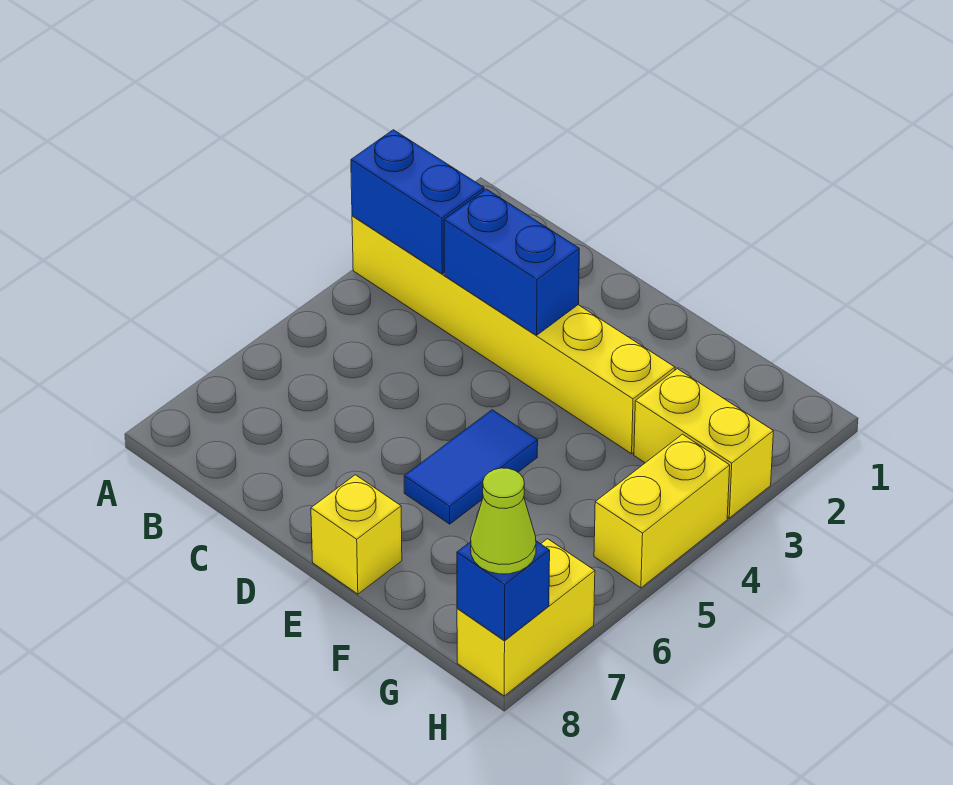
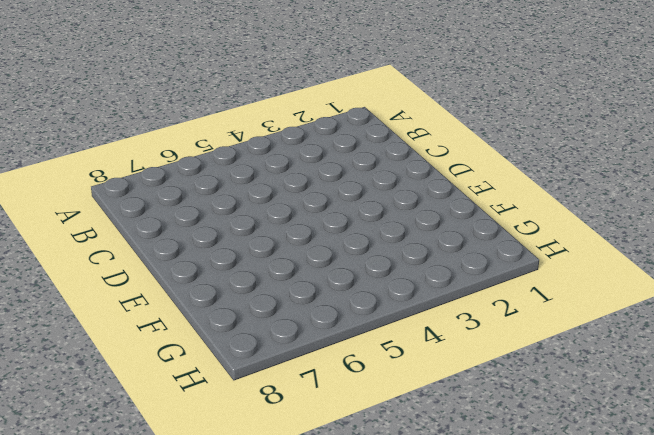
none -> yellow 1x6 brick [352,216,675,454]
none -> blue 1x2 tile [404,410,538,524]

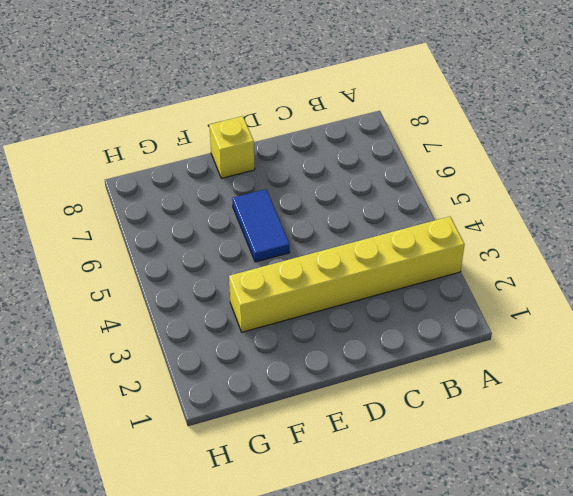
none -> yellow 1x2 brick [634,369,773,518]
none -> yellow 1x2 brick [594,434,730,588]

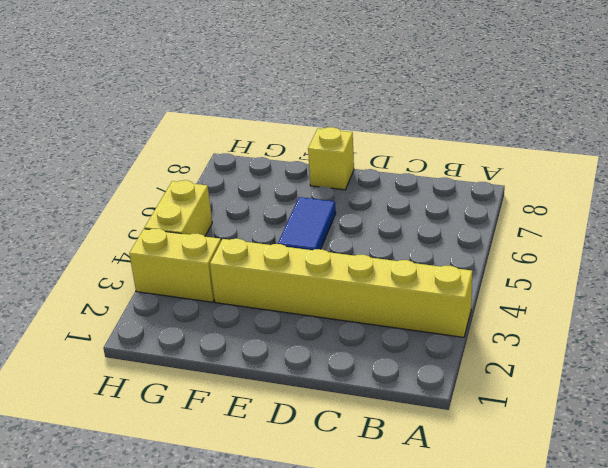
none -> yellow 1x2 brick [457,539,595,696]
none -> blue 1x2 brick [351,130,484,274]

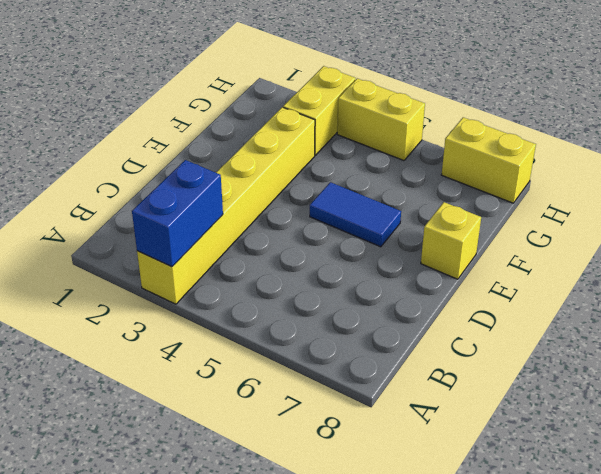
none -> blue 1x2 brick [444,189,579,335]
none -> blue 1x1 brick [457,541,550,640]

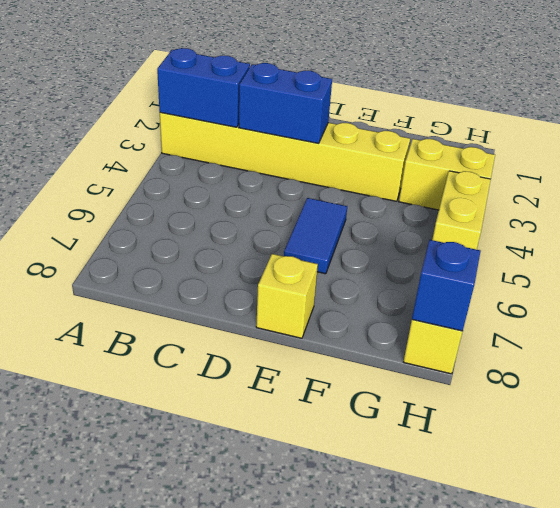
none -> lime 1x1 cone [471,468,536,574]

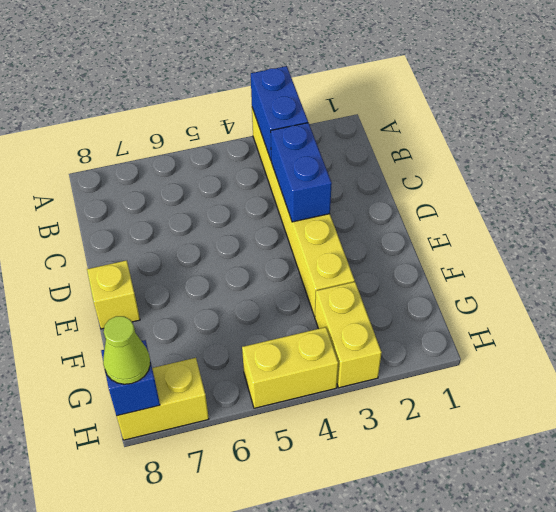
none -> blue 1x2 tile [404,410,538,524]

